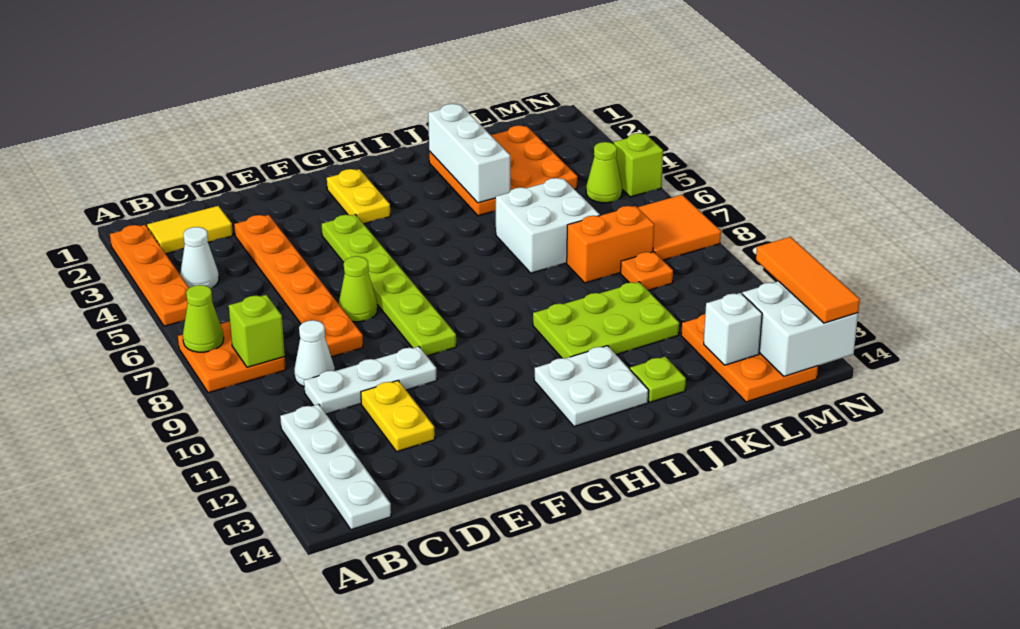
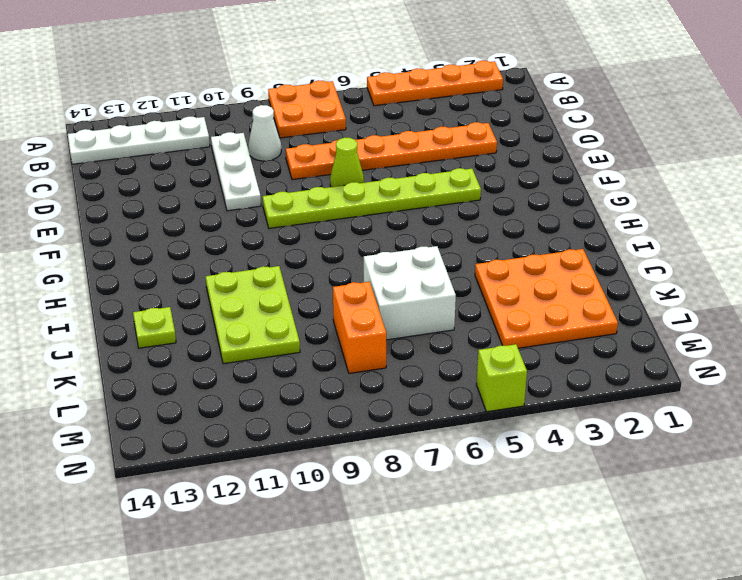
none -> yellow 1x2 tile [147,206,233,254]
none -> white 1x1 cone [180,227,219,288]
none -> yellow 1x2 plate [361,381,435,452]

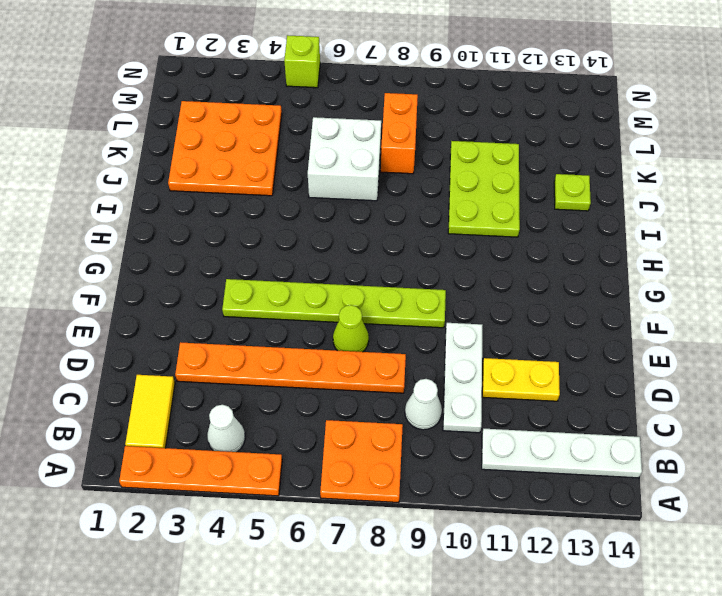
none -> yellow 1x2 plate [327,169,390,224]
none -> white 2x2 plate [534,346,649,426]
none -> orange 1x1 plate [621,252,673,290]

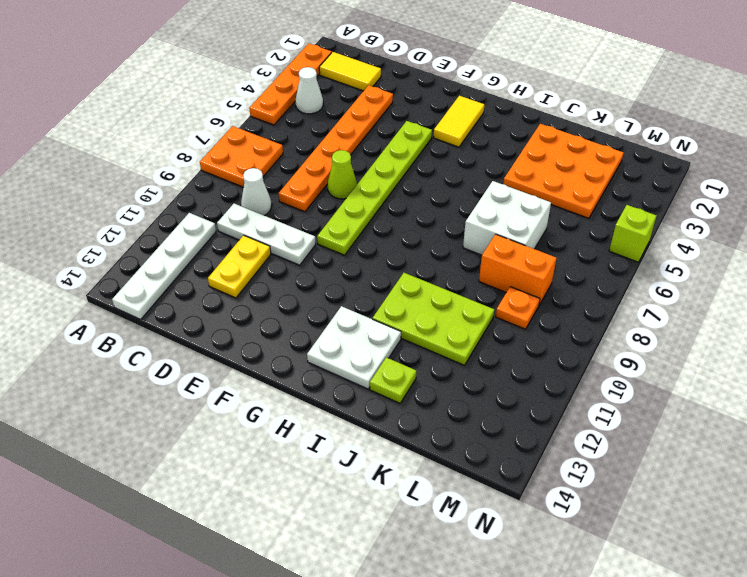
yellow 1x2 tile [434,96,484,147] -> yellow 1x2 plate [327,169,390,224]
none -> orange 2x3 plate [681,314,818,402]
none -> lime 1x1 cone [586,142,622,203]
none -> orange 2x2 tile [637,195,721,260]

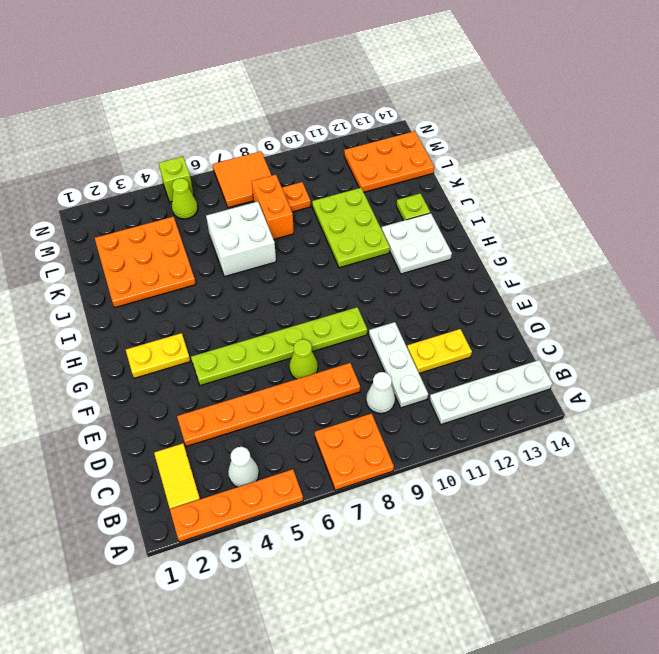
none -> lime 1x1 cone [183,285,224,352]
none -> lime 1x1 brick [229,295,285,367]
none -> white 1x3 brick [428,104,510,203]

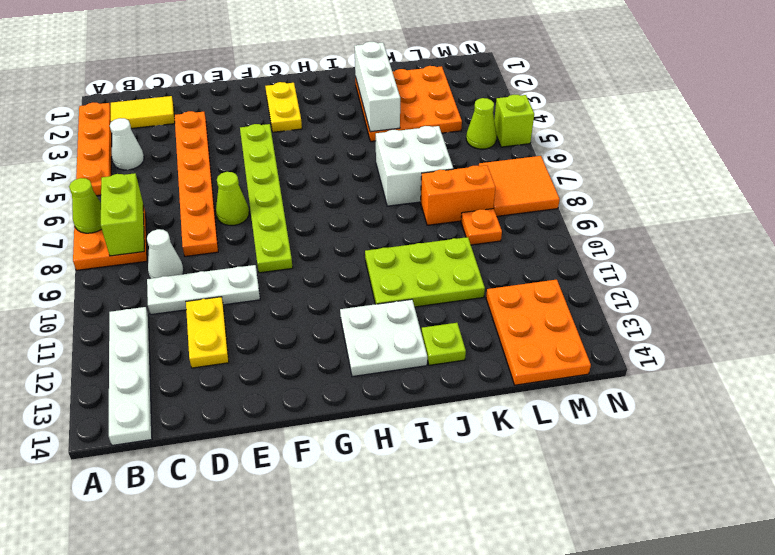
lime 1x2 brick [101,173,144,256] -> lime 1x1 brick [229,295,285,367]
none -> white 1x1 brick [704,293,762,365]
none -> white 2x2 brick [742,281,858,376]
none -> orange 1x3 tile [756,237,860,323]

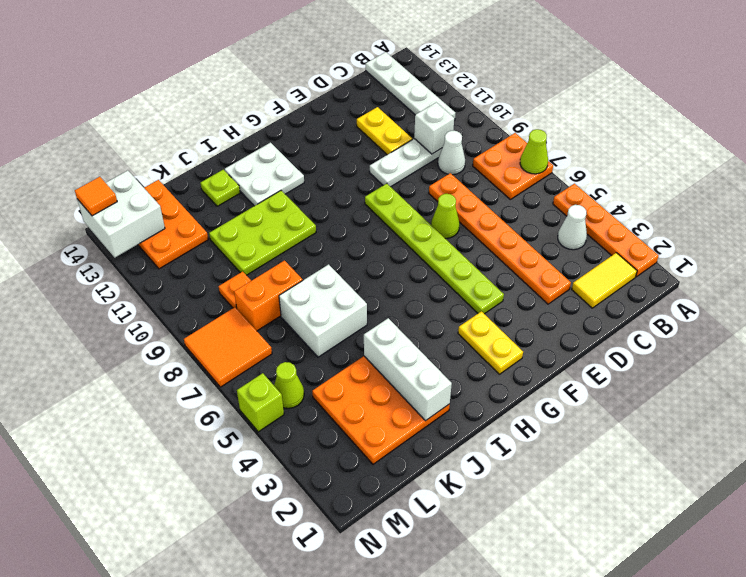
white 1x1 brick [414,102,454,154] -> white 1x1 brick moved to [704,293,762,365]
orange 1x1 tile [75,177,117,216] -> orange 1x3 tile [756,237,860,323]
none -> lime 1x1 brick [229,295,285,367]

